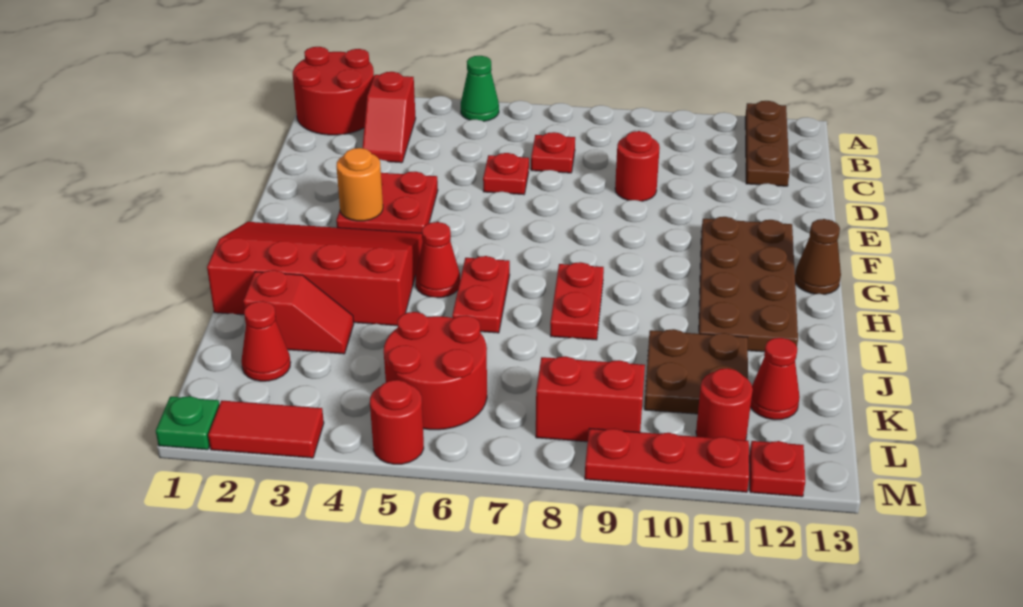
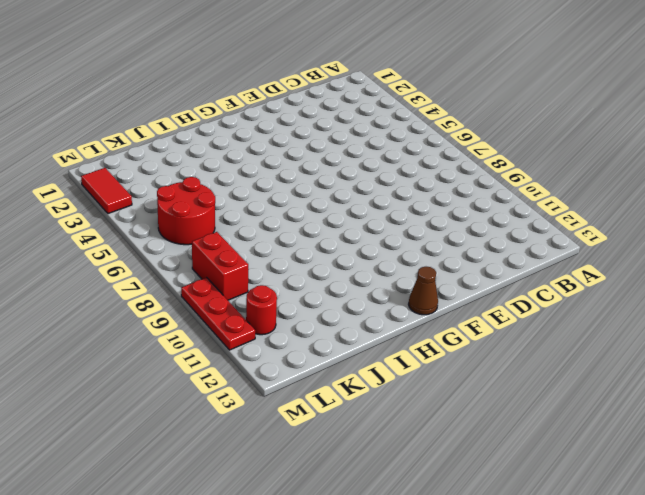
none -> red 2x2 round brick [293,47,374,135]
none -> green 1x1 cone [461,56,499,121]
none -> brown 1x3 plate [745,101,790,186]

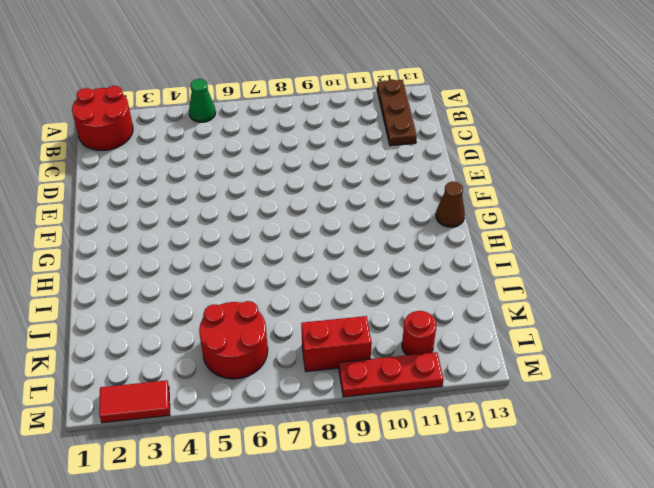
none -> red 1x2 slope [363,72,416,163]
none -> red 1x1 plate [531,132,575,173]
none -> red 1x1 plate [483,153,529,195]

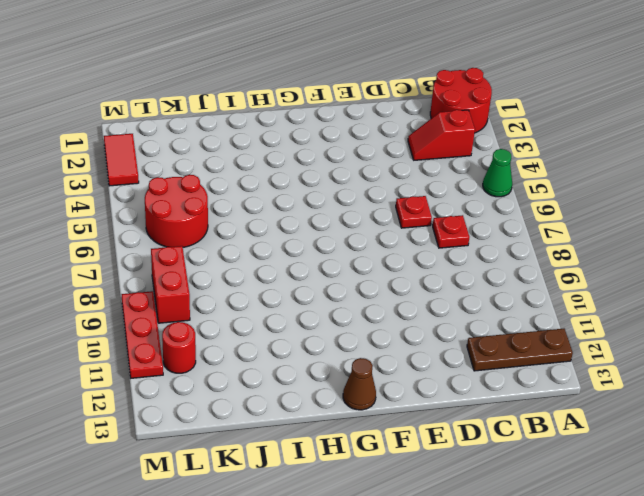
none -> red 1x1 round brick [615,131,660,201]
none -> red 2x2 plate [336,172,438,233]
none -> brown 2x4 plate [699,217,798,352]

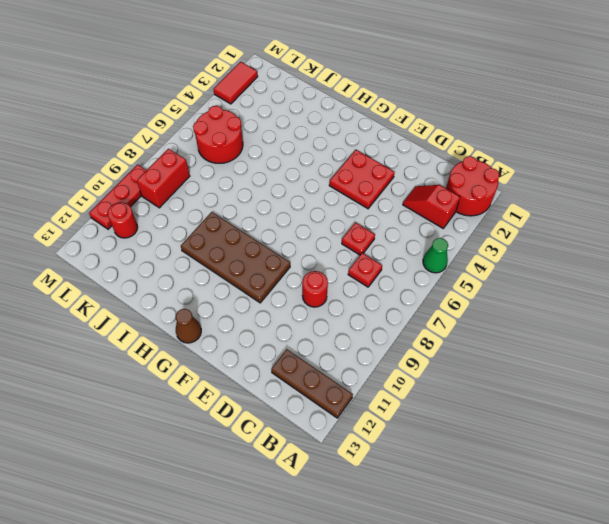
brown 2x4 plate [181,212,290,303] -> brown 2x4 plate moved to [699,217,798,352]
none -> red 3x4 slope [207,222,423,326]
none -> red 1x1 cone [416,222,460,298]
none -> red 1x2 plate [452,256,510,333]

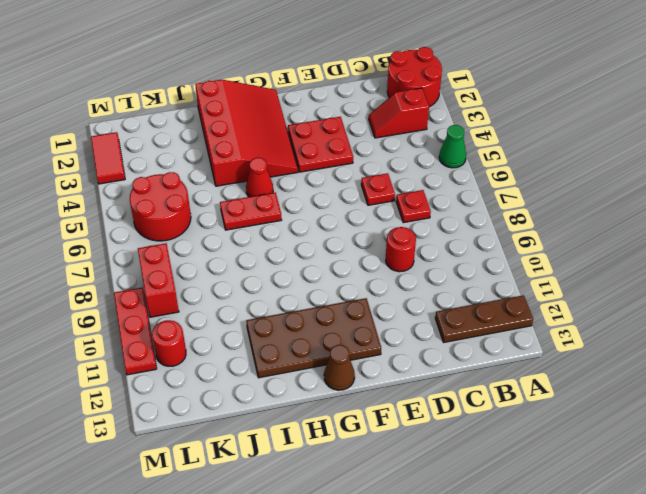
none -> red 1x2 plate [550,262,604,340]
none -> red 1x2 slope [243,270,354,354]
none -> brown 2x2 plate [644,329,748,414]

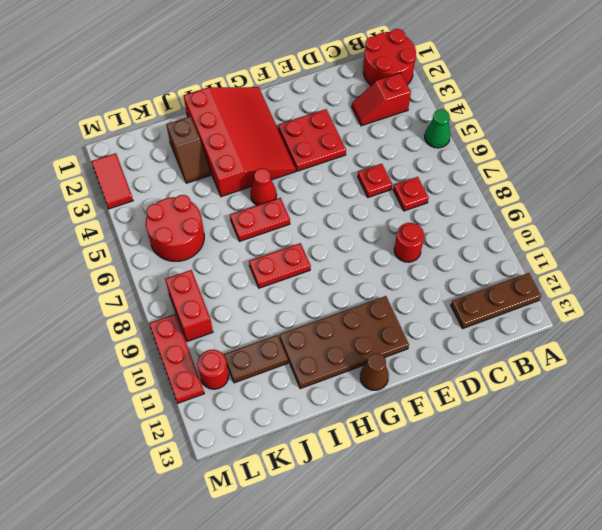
brown 1x2 slope [166,116,211,183] -> red 1x2 slope [243,270,354,354]
brown 1x2 plate [224,335,288,383] -> brown 2x2 plate [644,329,748,414]
none -> red 1x1 cone [241,301,291,381]
none -> red 1x1 cone [750,338,800,420]
none -> green 1x1 plate [156,396,220,450]

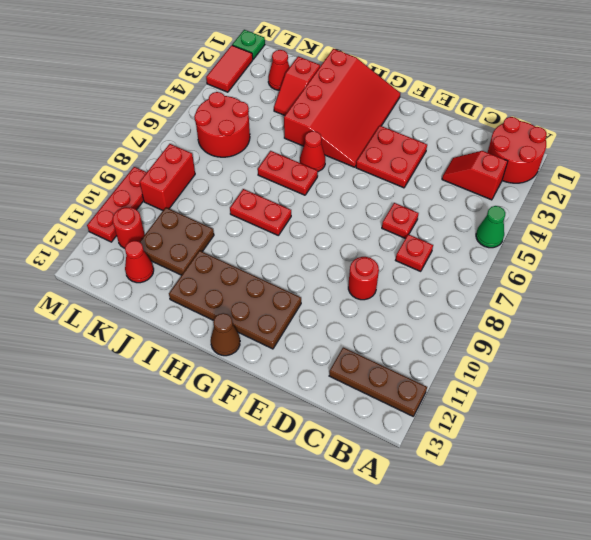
none -> red 1x1 round brick [370,380,424,464]
none -> red 1x1 plate [749,441,805,497]
none -> orange 1x1 round brick [336,148,383,221]

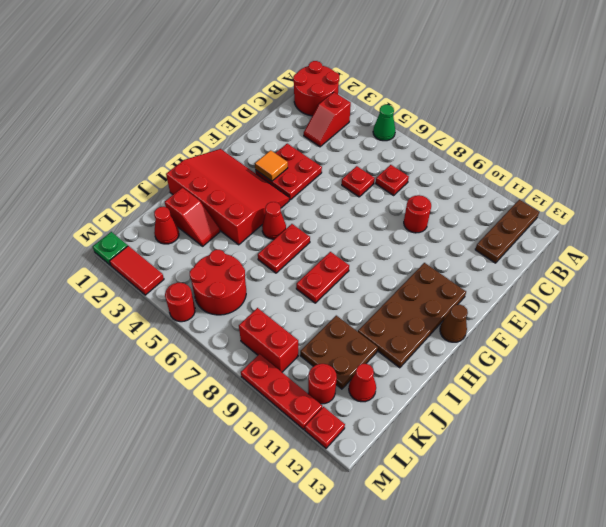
orange 1x1 tile [255,150,288,181] -> orange 1x1 round brick [336,148,383,221]

